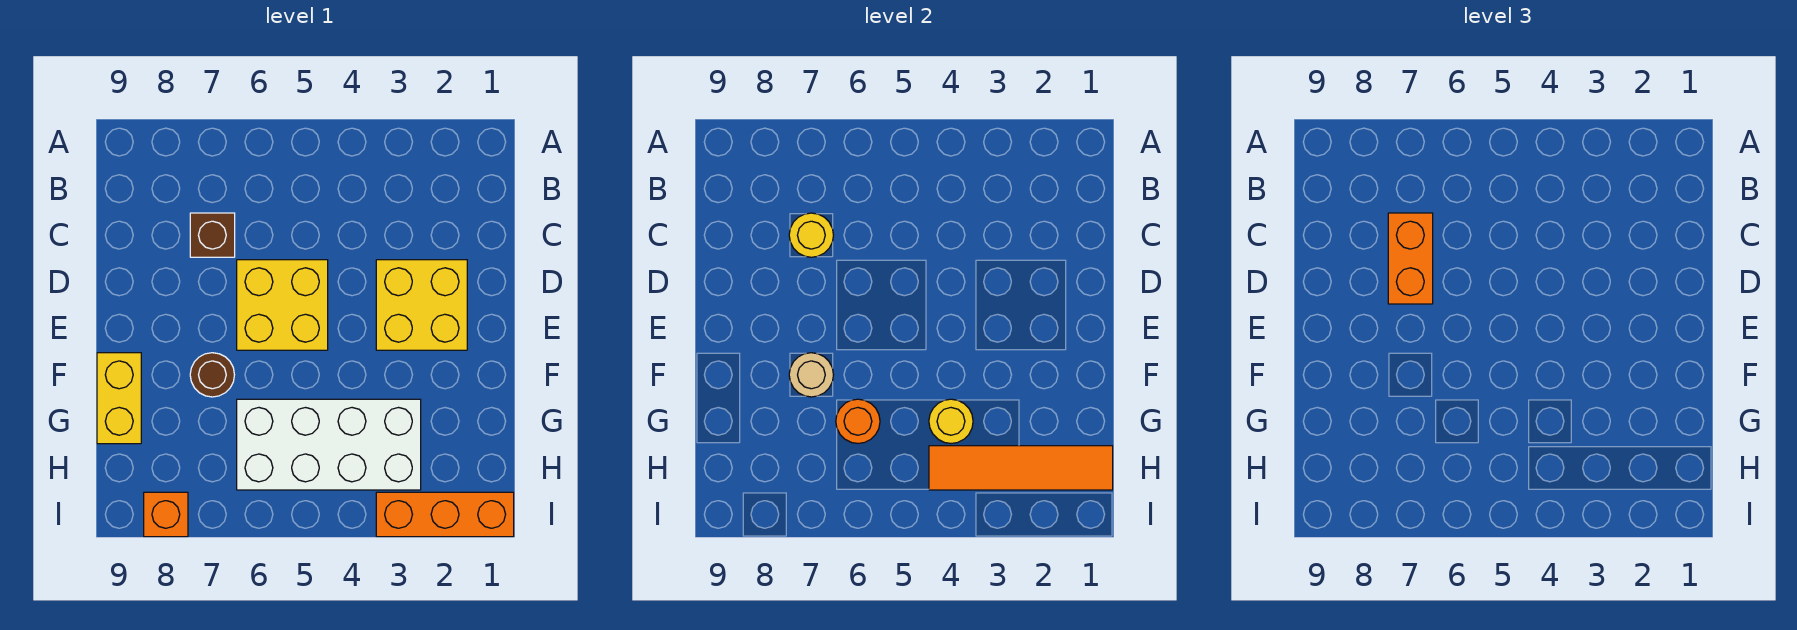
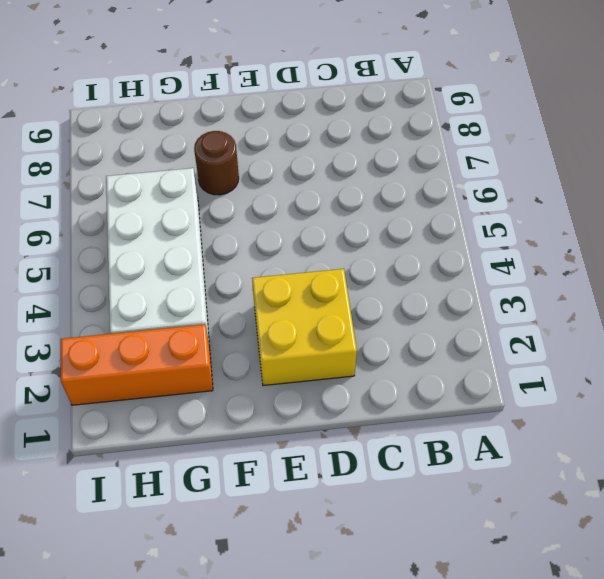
orange 1x3 brick [61,324,213,405] -> orange 1x3 brick turned to [376,492,514,537]
none -> brown 1x1 brick [190,213,235,257]
none -> yellow 2x2 brick [237,260,328,350]
none -> yellow 1x2 brick [97,353,141,444]

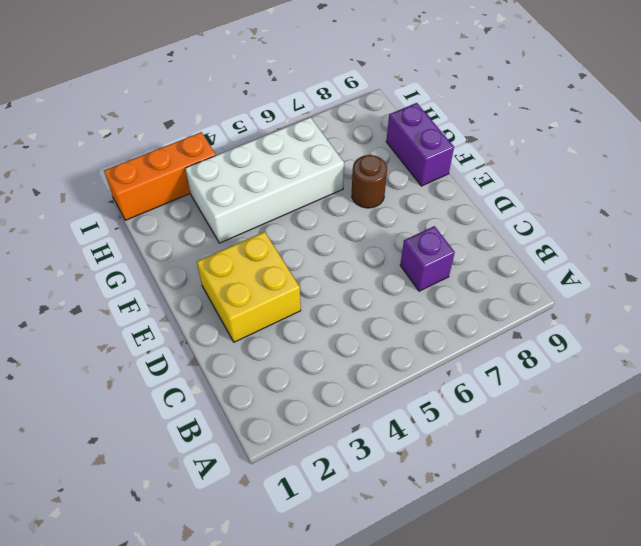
purple 1x1 brick [400,226,455,291] -> brown 1x1 brick [190,213,235,257]
purple 1x2 brick [386,103,454,186] -> yellow 1x2 brick [97,353,141,444]
none -> yellow 2x2 brick [237,260,328,350]
none -> orange 1x1 brick [144,492,188,537]
none -> yellow 1x1 round brick [789,213,833,257]

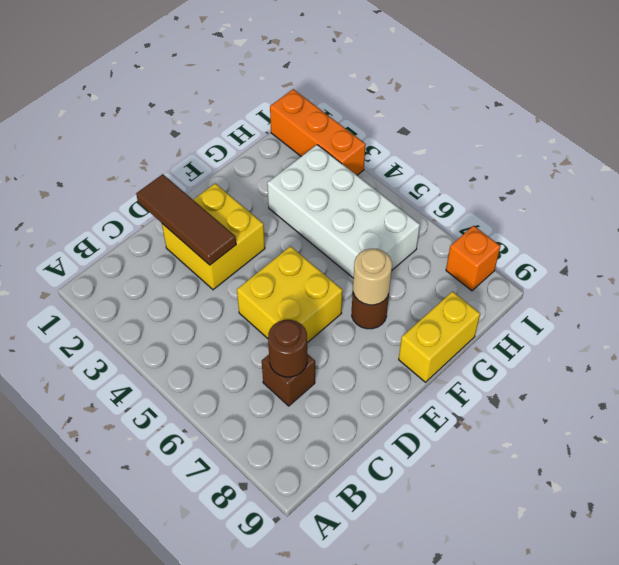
brown 1x1 round brick [268,320,307,377] -> yellow 1x1 round brick [789,213,833,257]
brown 1x3 tile [136,174,236,265] -> none
none -> yellow 1x1 round brick [929,399,973,443]
none -> orange 1x1 round brick [836,399,880,443]
none -> orange 1x4 tile [929,446,1113,490]

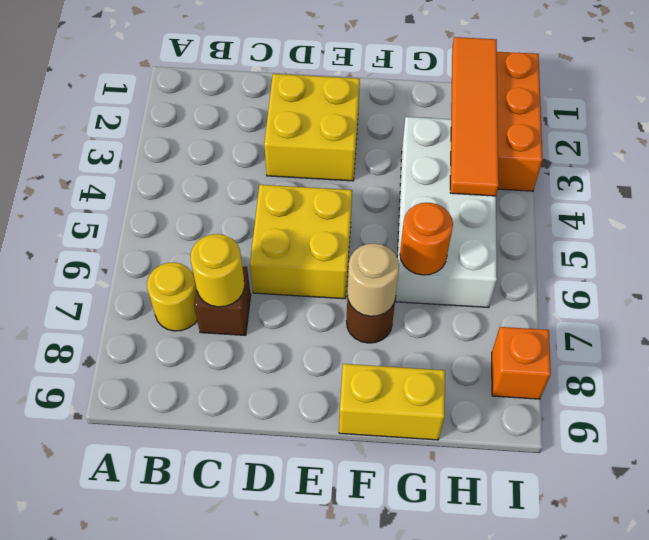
yellow 1x1 round brick [147,262,197,331] -> yellow 1x1 round brick moved to [929,399,973,443]
none -> orange 1x2 brick [1388,213,1433,304]

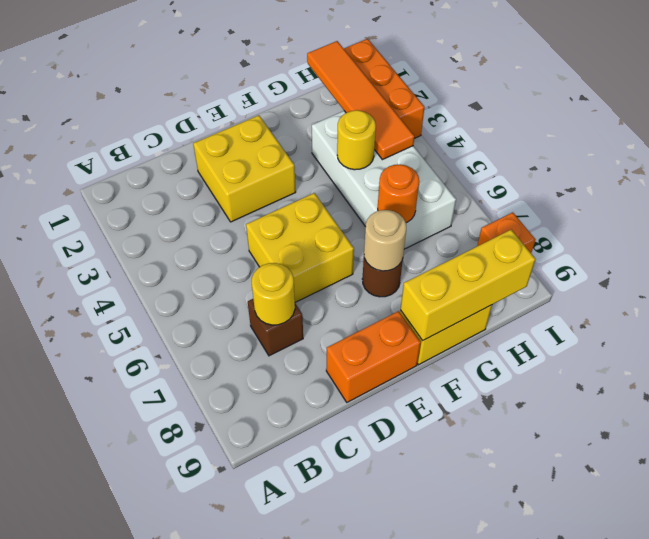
orange 1x2 brick [326,311,421,402] -> orange 1x2 brick moved to [1388,213,1433,304]
yellow 1x3 brick [401,230,536,341] -> none

